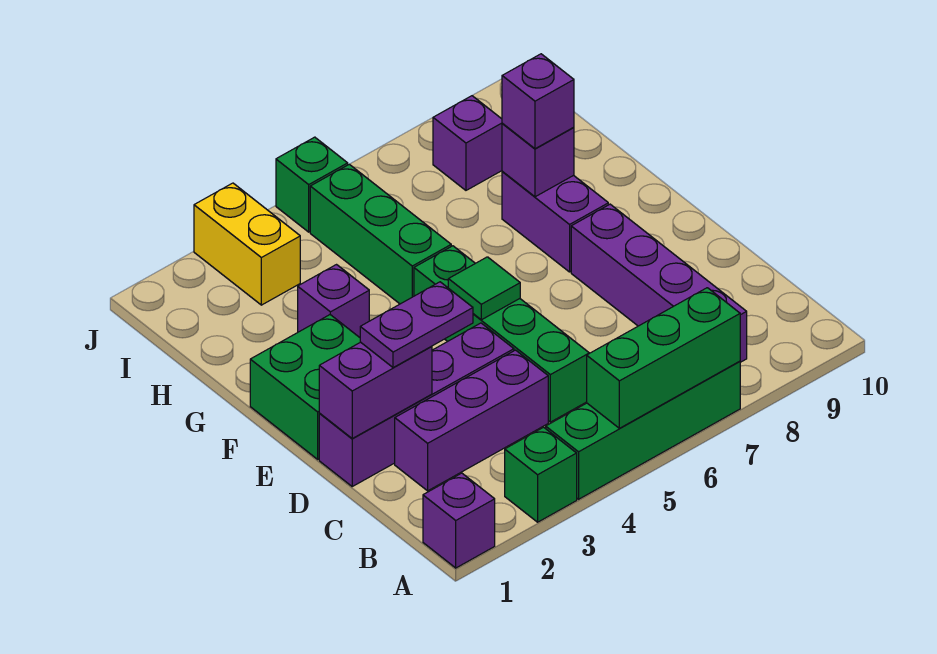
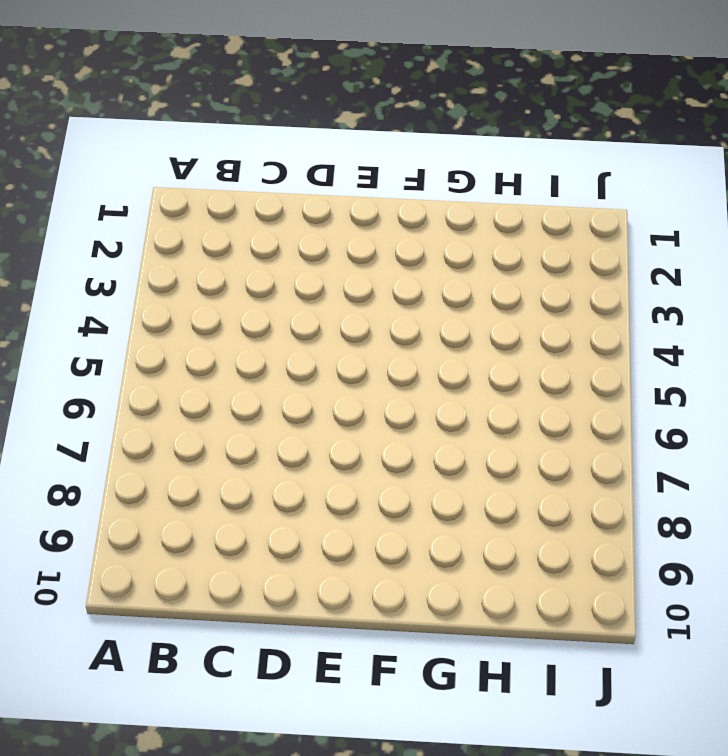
none -> purple 1x1 brick [423,473,495,568]
none -> green 1x1 brick [505,427,577,522]
none -> green 1x4 brick [546,361,740,499]

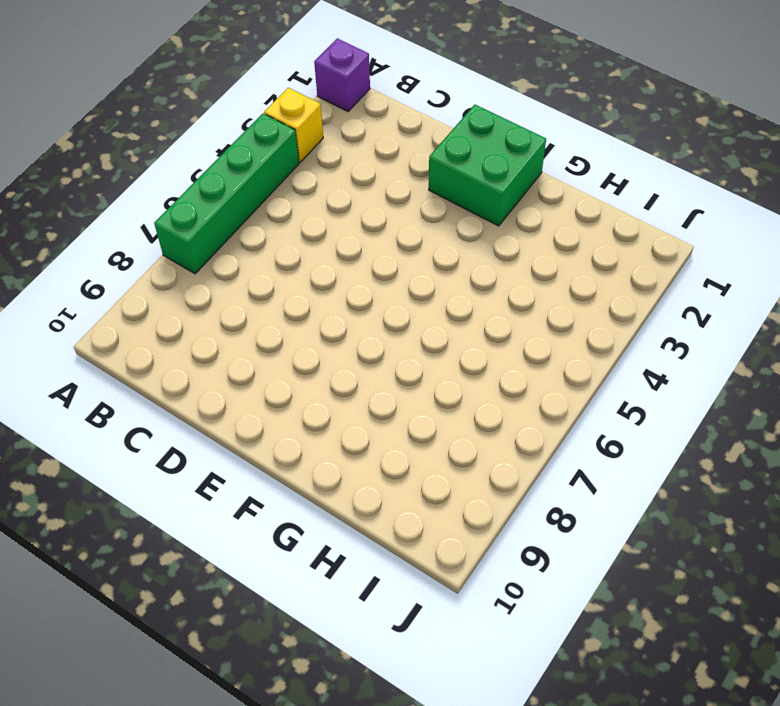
yellow 1x1 brick [264,88,323,162] -> green 1x1 brick [505,427,577,522]
none -> purple 1x4 brick [571,204,747,362]
none -> purple 1x3 brick [395,350,548,491]
none -> green 1x4 brick [414,246,589,422]

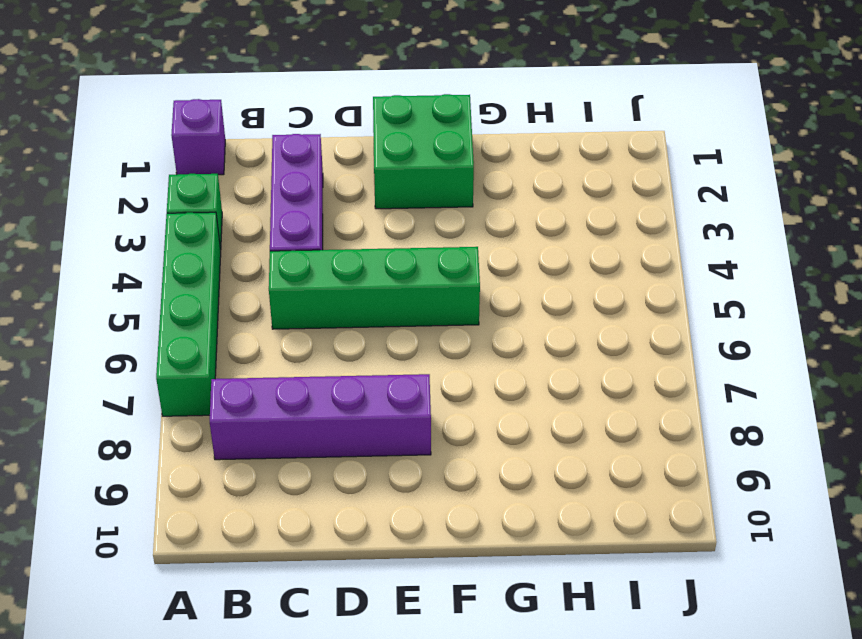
none -> purple 1x4 brick [319,323,514,486]
none -> purple 1x2 brick [502,171,608,272]
none -> purple 1x1 brick [298,265,369,337]

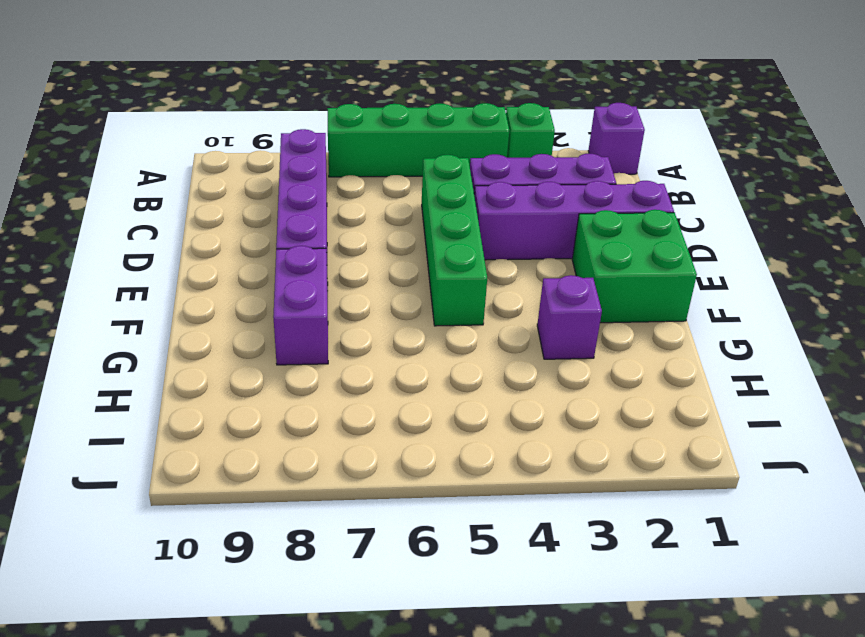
none -> green 1x3 brick [310,164,451,304]
none -> yellow 1x2 brick [194,183,300,305]
none -> purple 1x1 brick [433,96,502,190]

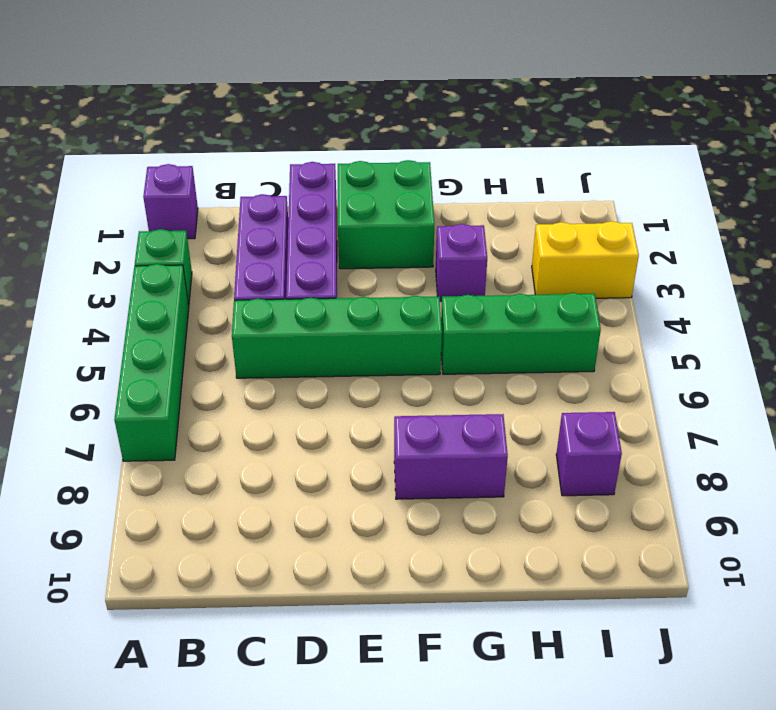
none -> purple 1x4 brick [571,204,747,362]
none -> green 1x1 brick [276,137,348,232]
none -> green 1x3 brick [587,288,740,428]

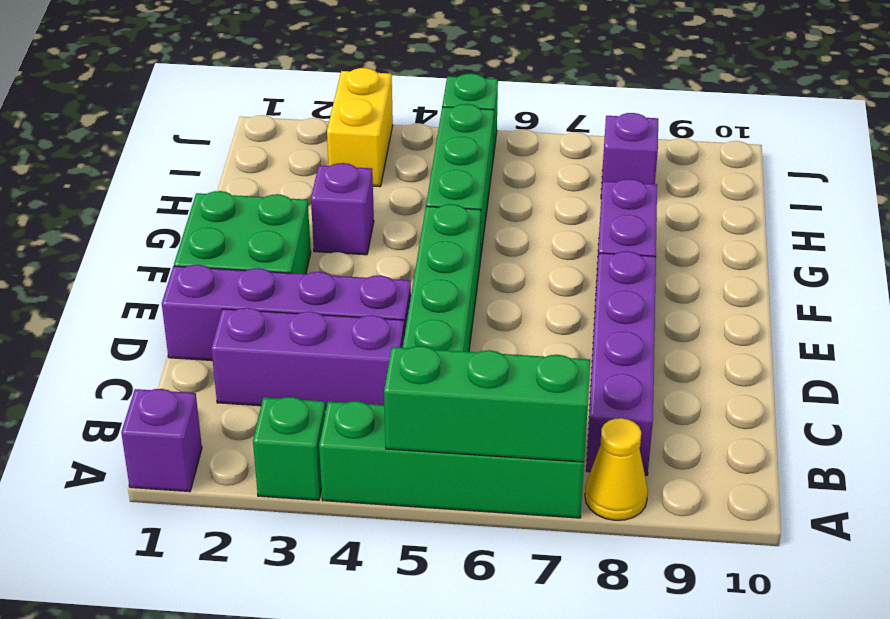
yellow 1x1 cone [585,418,648,520] -> none
none -> purple 1x2 brick [319,342,432,438]
none -> green 1x1 tile [448,257,520,320]
none -> purple 1x1 brick [502,124,574,197]

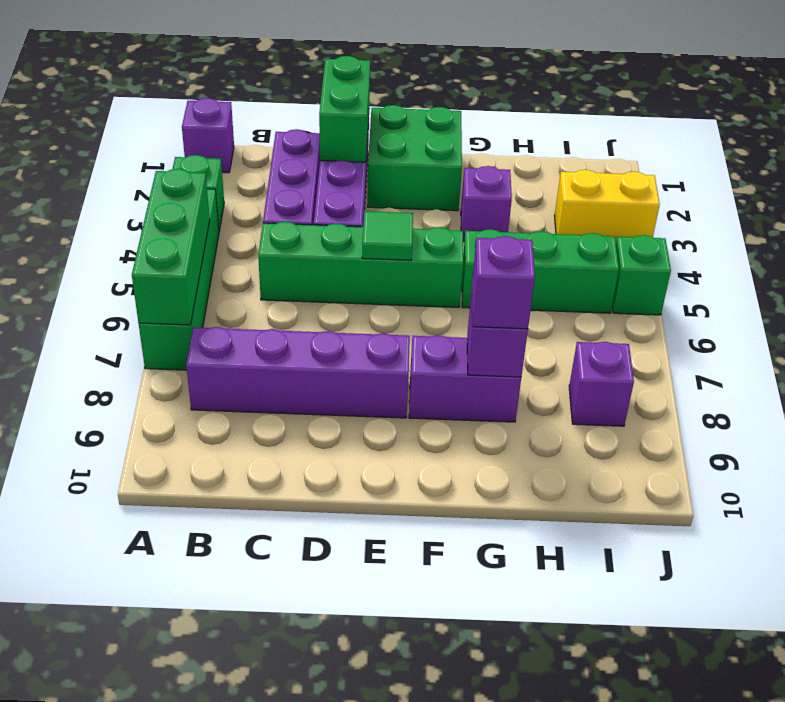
green 1x2 brick [319,56,370,162] -> purple 1x2 brick [319,342,432,438]
none -> purple 1x2 plate [360,282,473,368]

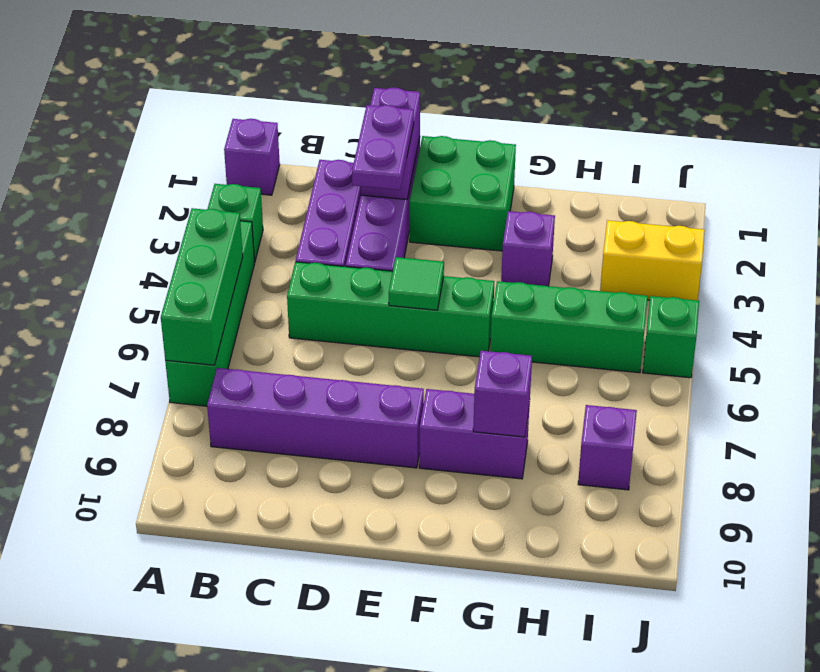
none -> purple 1x1 brick [502,54,574,149]

